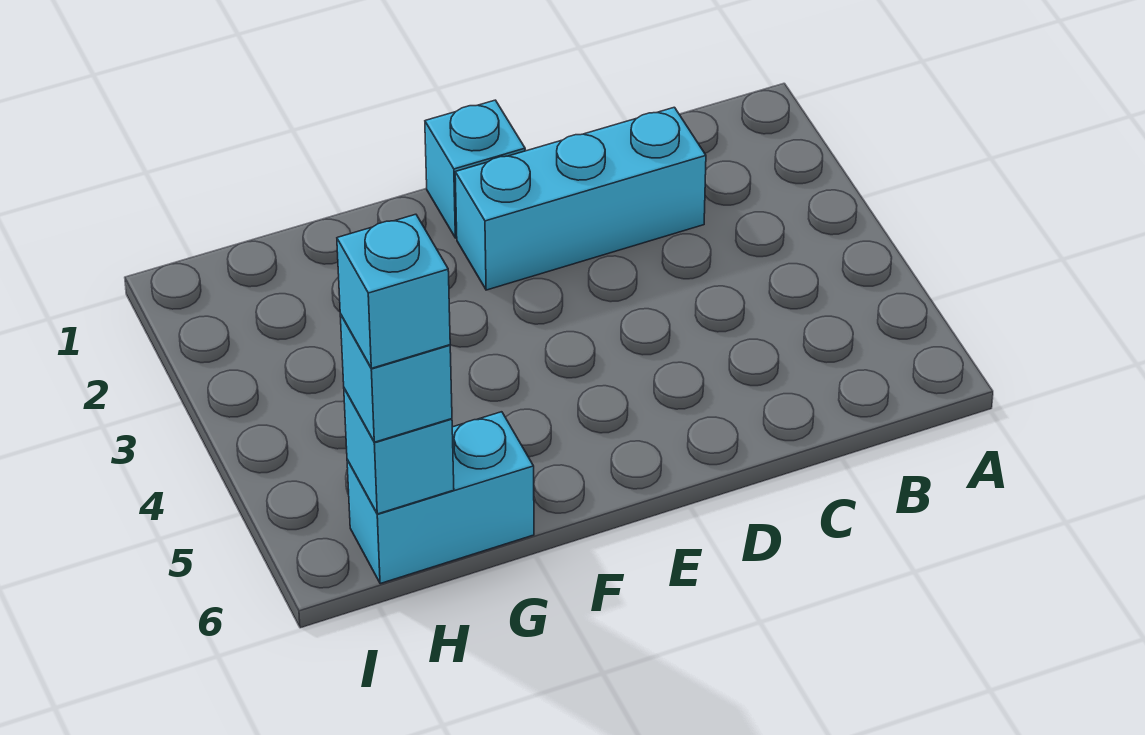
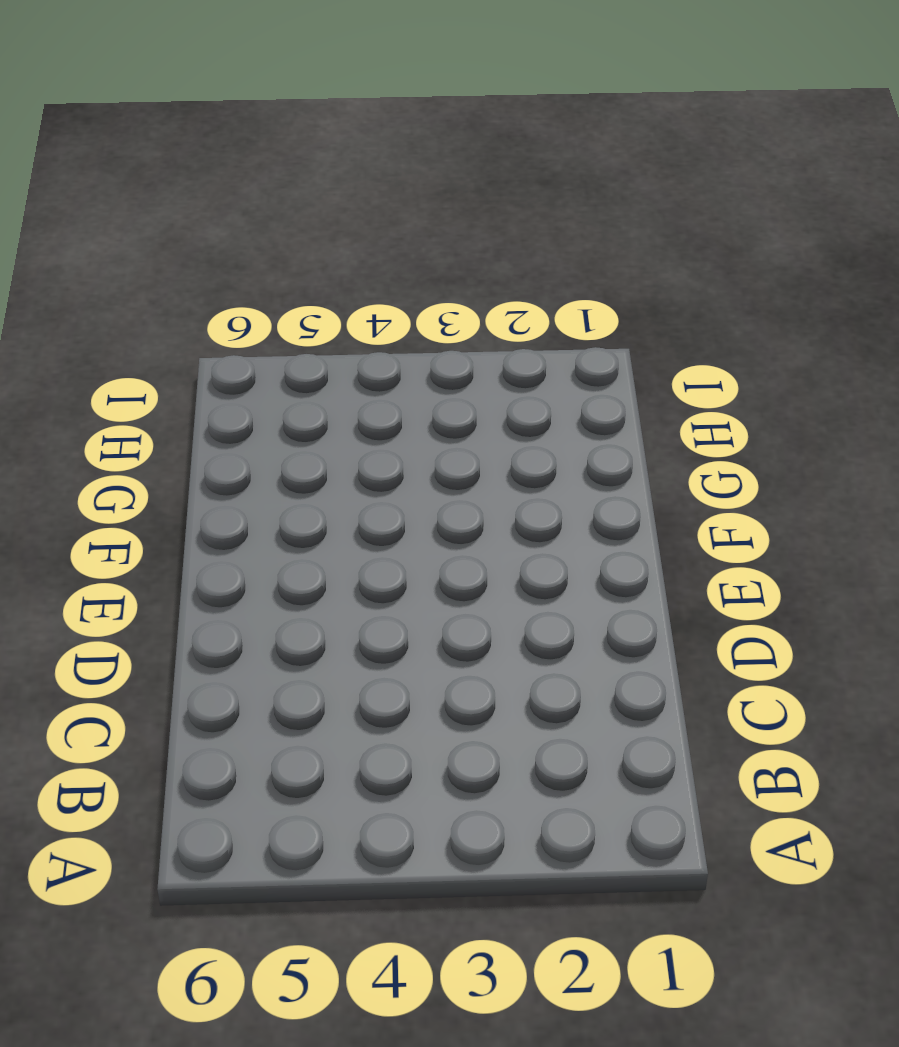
none -> cyan 1x3 brick [455,107,706,290]
none -> cyan 1x1 brick [425,100,525,238]

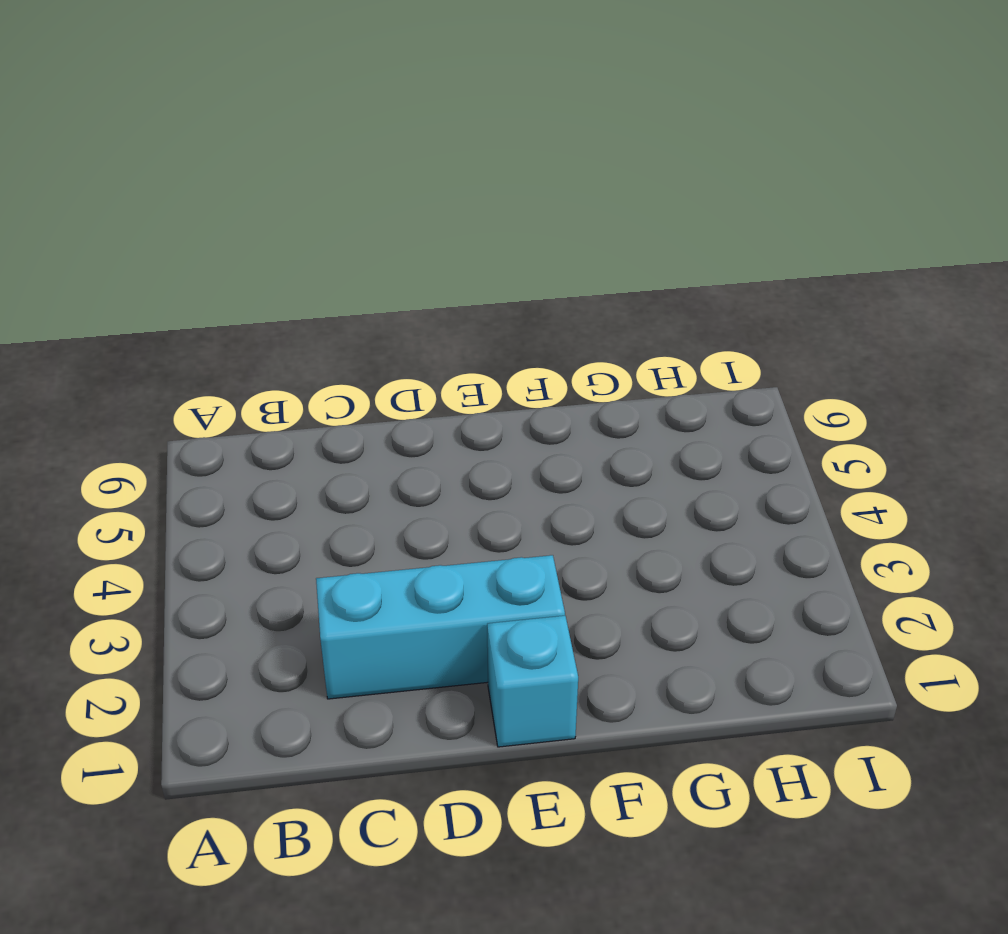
none -> cyan 1x2 brick [347,412,534,584]
none -> cyan 1x1 brick [344,389,454,514]

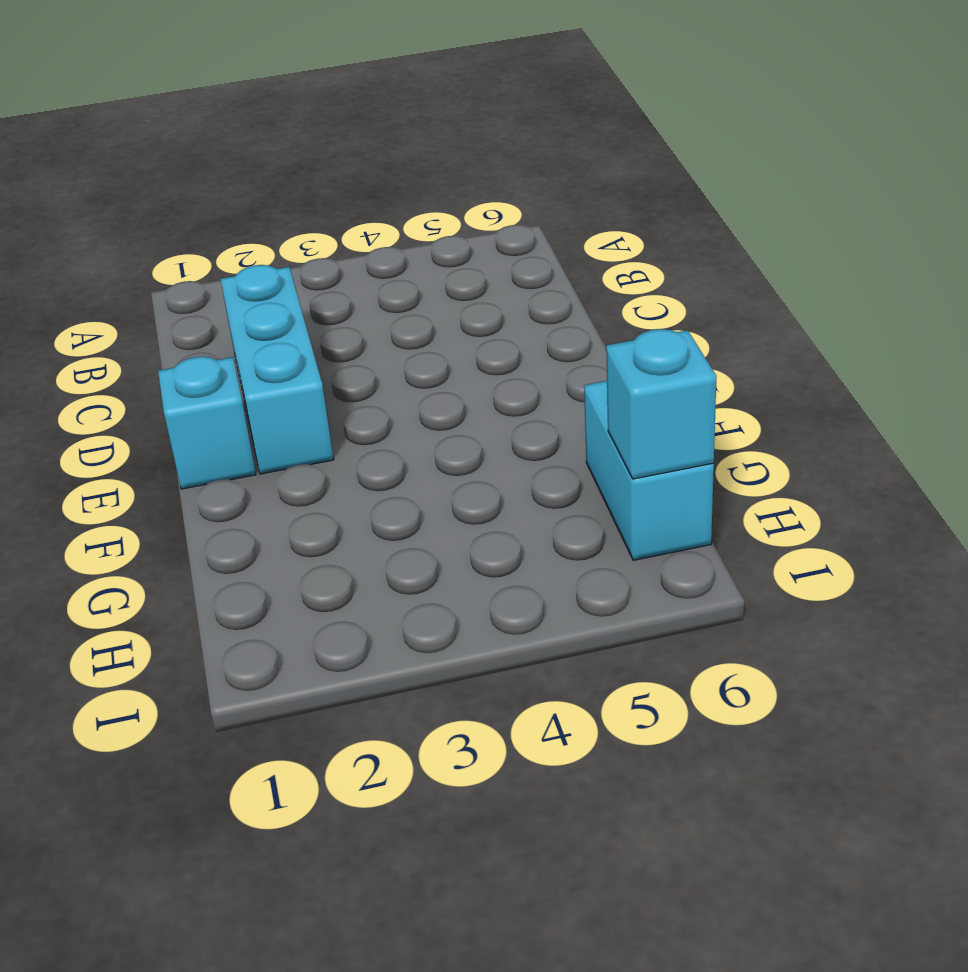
none -> cyan 1x1 brick [340,314,452,442]
none -> cyan 1x1 brick [337,214,450,368]

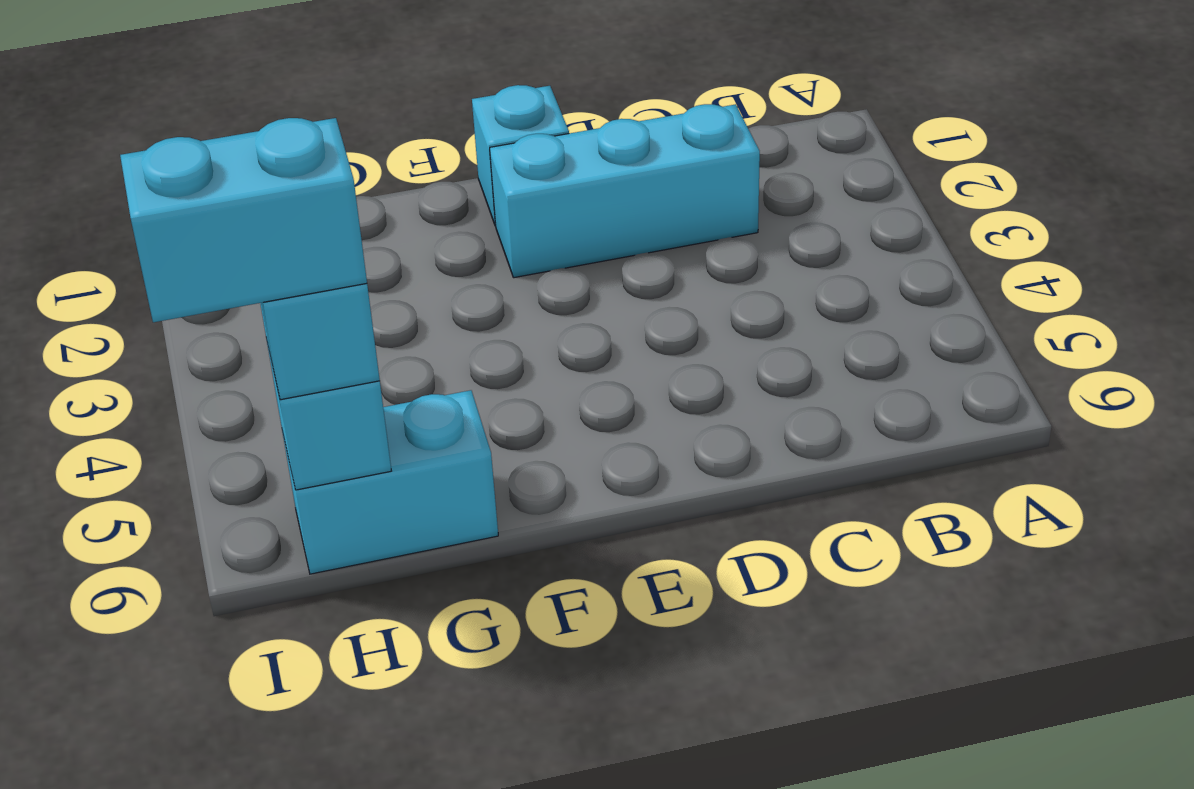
cyan 1x2 brick [120,118,367,322] -> cyan 1x1 brick [337,214,450,368]

